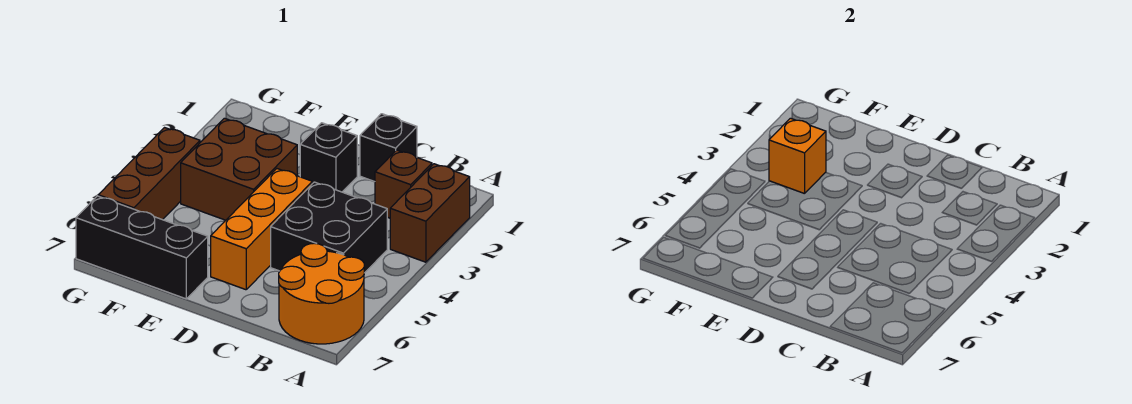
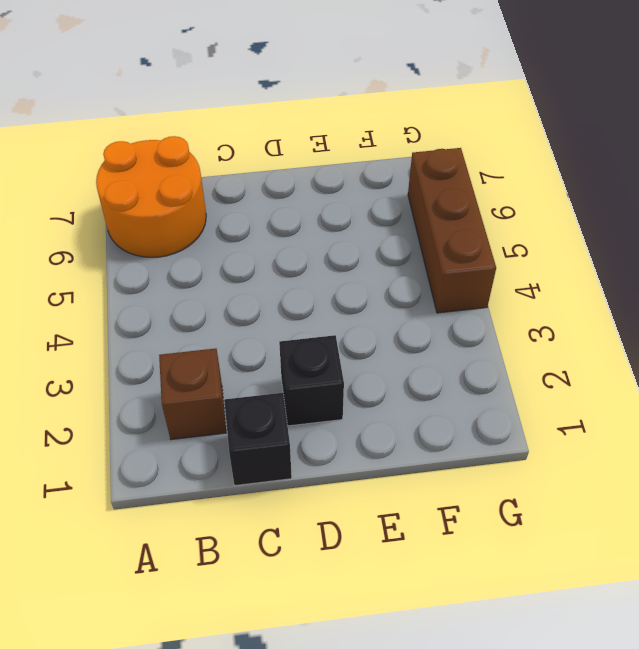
none -> brown 1x2 brick [390,164,470,262]
none -> black 2x2 brick [271,182,388,273]

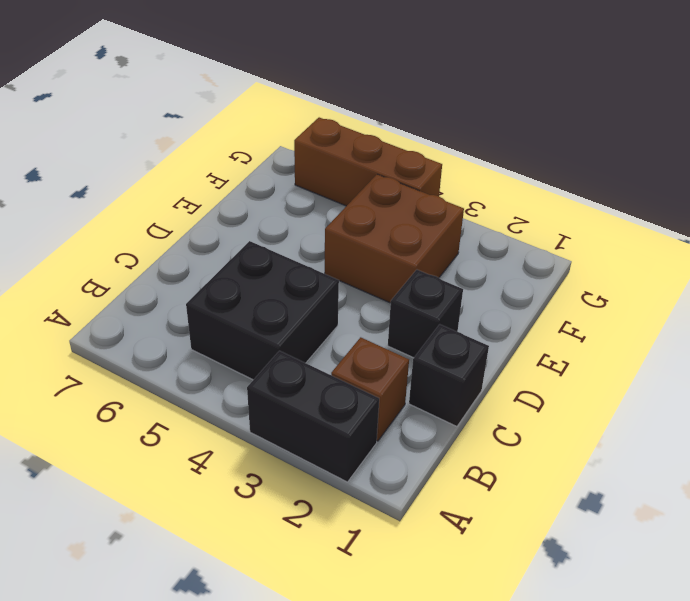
black 1x2 brick [247,351,379,482] -> brown 1x2 brick [390,164,470,262]
none -> orange 2x2 round brick [279,243,364,344]
none -> orange 1x3 brick [211,169,312,290]

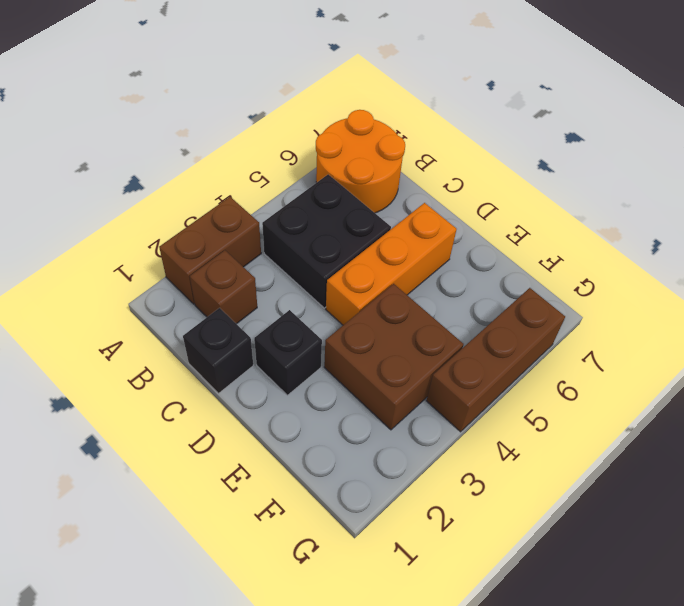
none -> black 1x3 brick [76,196,208,299]
none -> orange 1x1 brick [769,118,826,194]

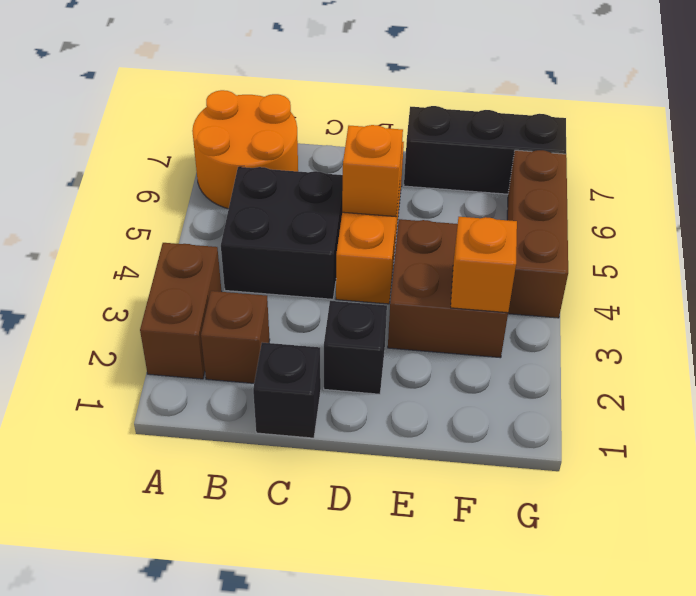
orange 1x1 brick [342,125,403,217] -> none

